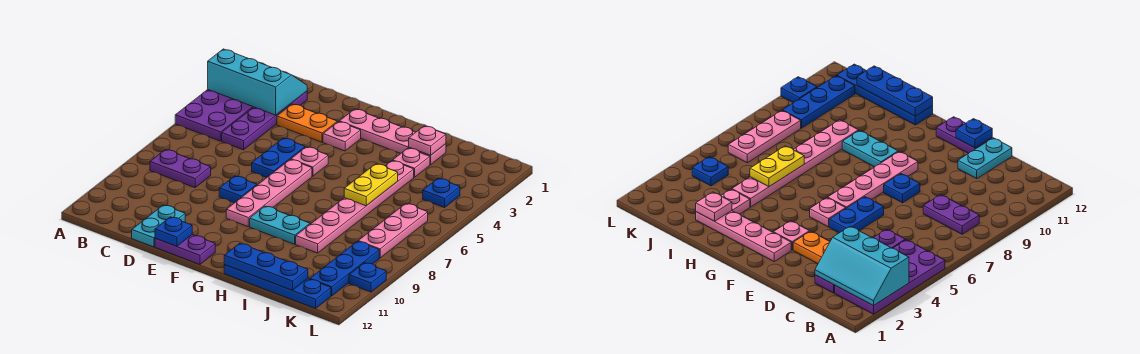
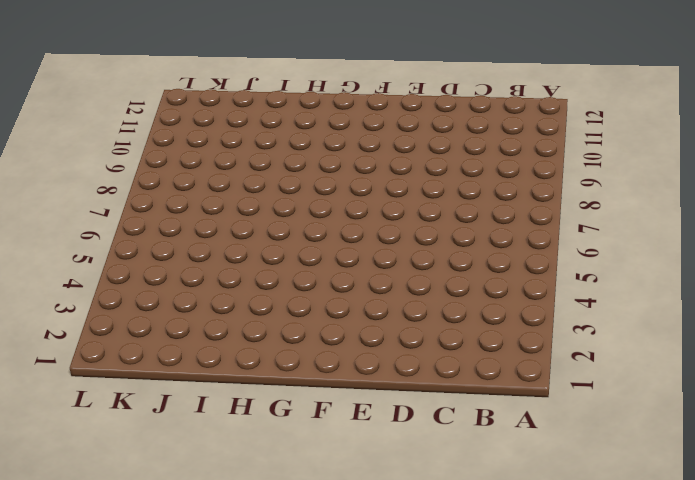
none -> purple 2x4 plate [175,90,253,141]
none -> purple 1x2 plate [150,150,211,188]
none -> purple 1x4 plate [222,91,307,150]

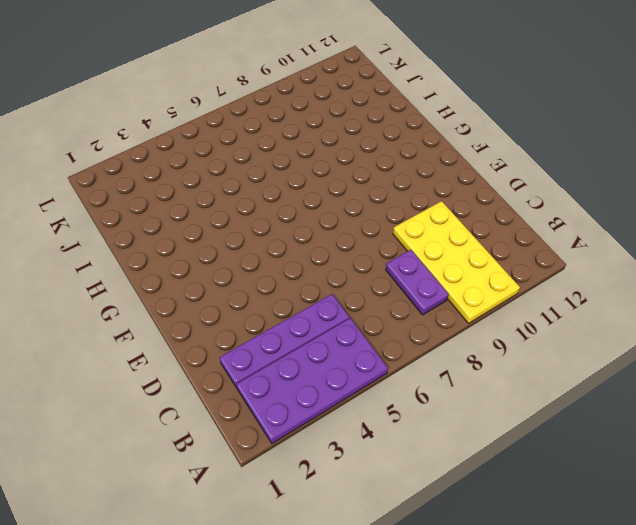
yellow 2x4 plate [393,201,520,323] -> none
none -> orange 1x2 plate [277,104,337,142]
none -> cyan 1x2 plate [132,205,185,247]
none -> blue 1x2 plate [252,138,305,177]

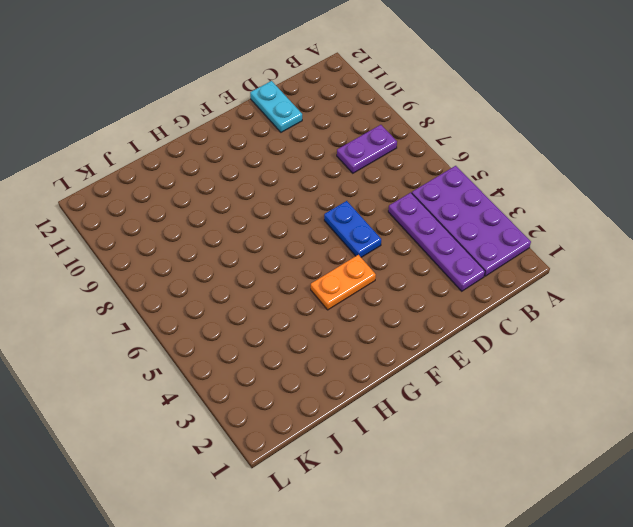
orange 1x2 plate [311,255,376,310] -> orange 1x2 plate moved to [277,104,337,142]
none -> blue 1x1 plate [219,176,257,203]
none -> purple 1x2 plate [155,235,215,264]
none -> pink 1x4 plate [339,109,446,165]

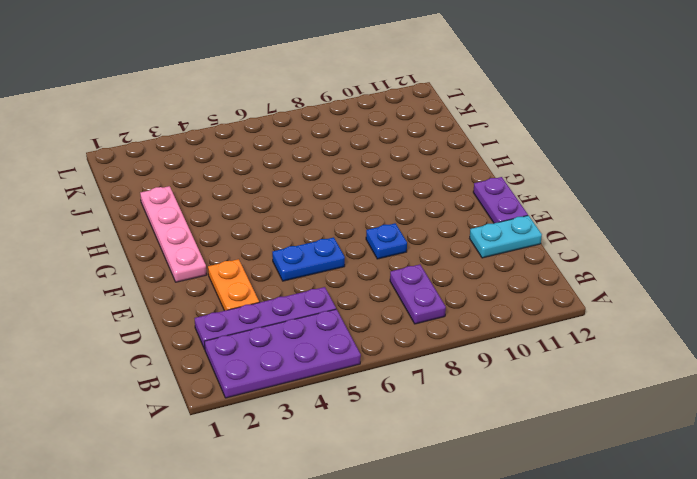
none -> pink 1x1 plate [323,122,361,151]
none -> pink 1x1 plate [291,147,328,176]
none -> pink 1x4 plate [226,160,312,227]

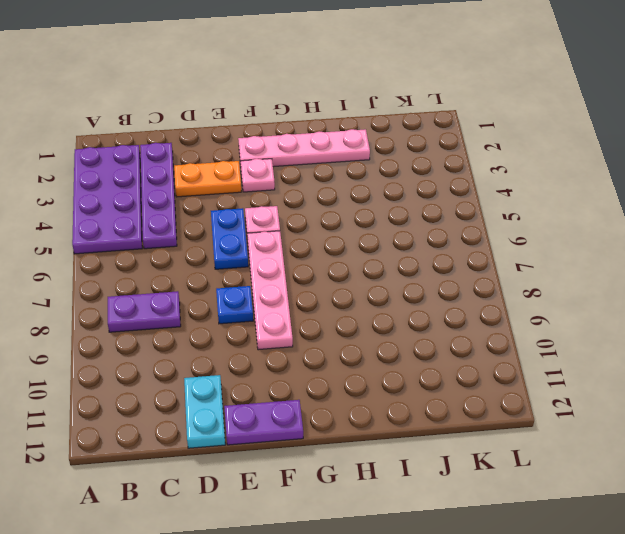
none -> cyan 1x2 plate [250,206,310,244]
none -> blue 1x4 plate [224,265,331,308]
none -> pink 1x1 plate [393,148,430,177]

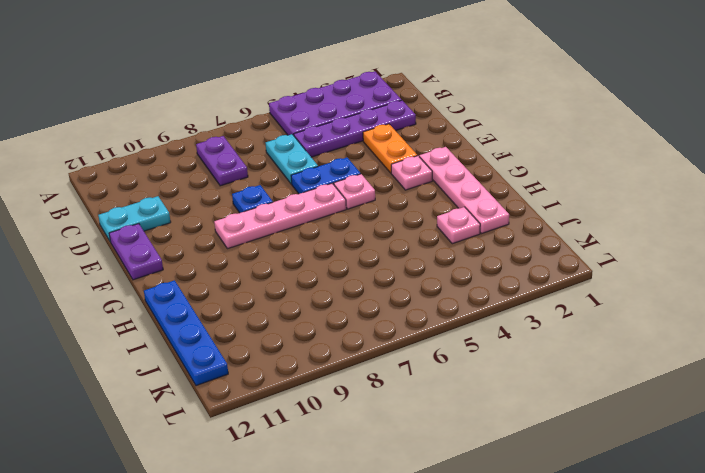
cyan 1x2 plate [266,134,318,184] -> cyan 1x2 plate moved to [250,206,310,244]
none -> pink 1x6 plate [296,161,414,253]
none -> blue 1x1 plate [423,178,460,208]
none -> pink 1x3 plate [358,204,428,258]

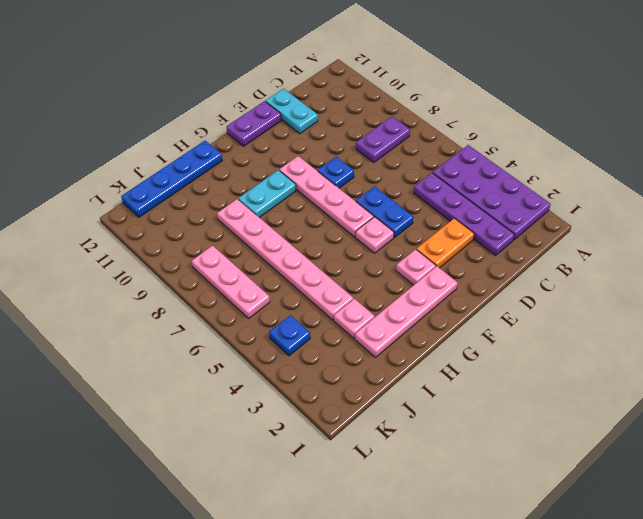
none -> blue 1x3 plate [310,241,379,296]
none -> blue 1x1 plate [349,263,386,292]
none -> cyan 2x3 slope [208,49,307,115]

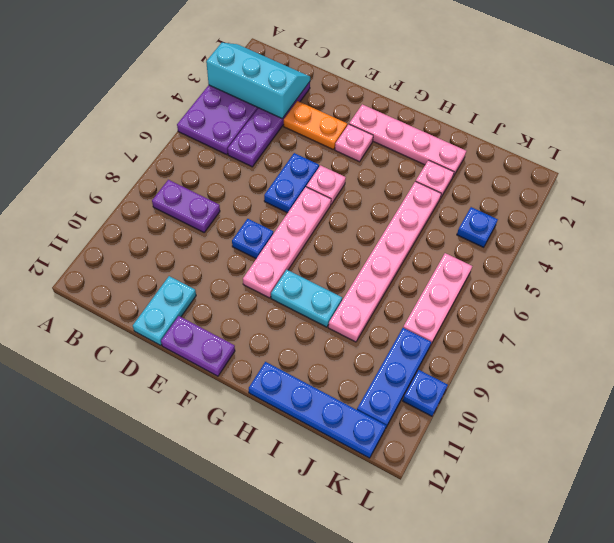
none -> blue 1x1 plate [155,217,192,246]
none -> blue 1x3 plate [224,243,308,290]
none -> pink 1x1 plate [409,126,446,155]

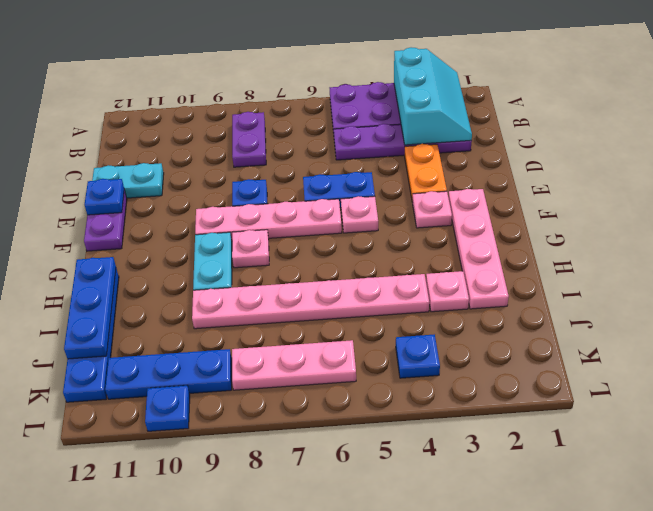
pink 1x1 plate [232,230,269,268] -> pink 1x1 plate moved to [409,126,446,155]
none -> yellow 1x2 plate [344,164,398,206]

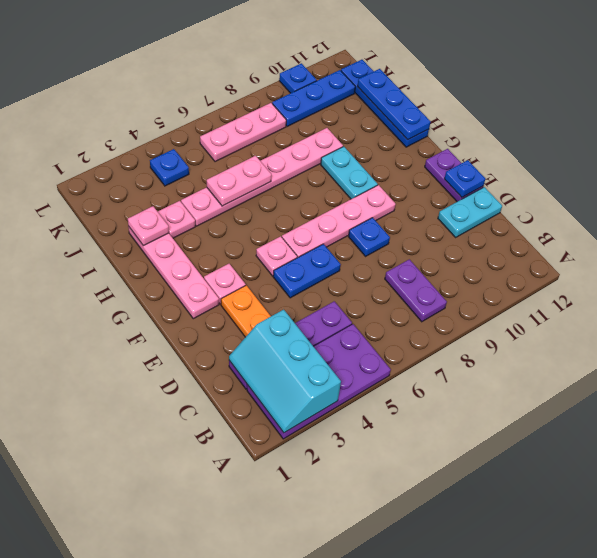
pink 1x2 plate [207,156,271,206] -> yellow 1x2 plate [344,164,398,206]

